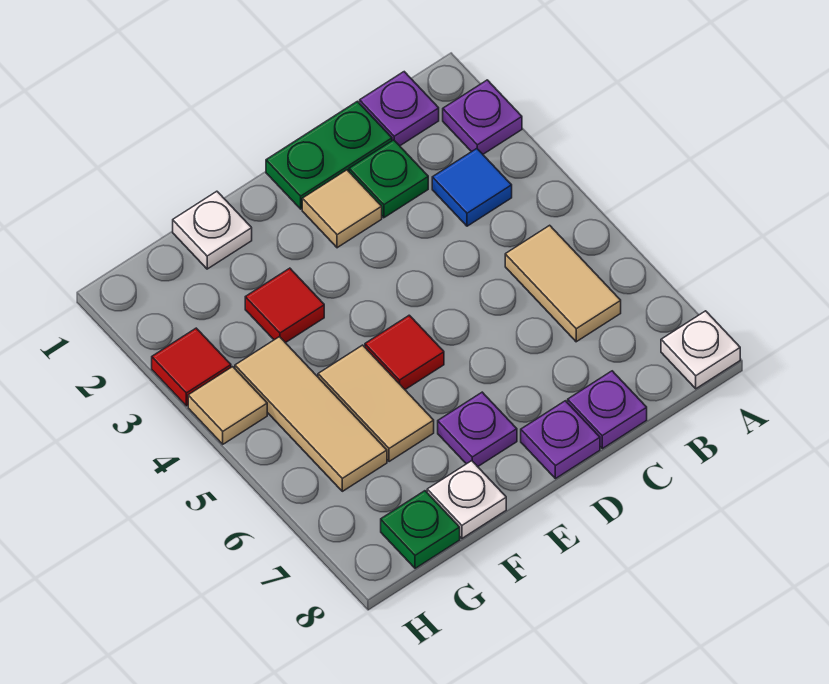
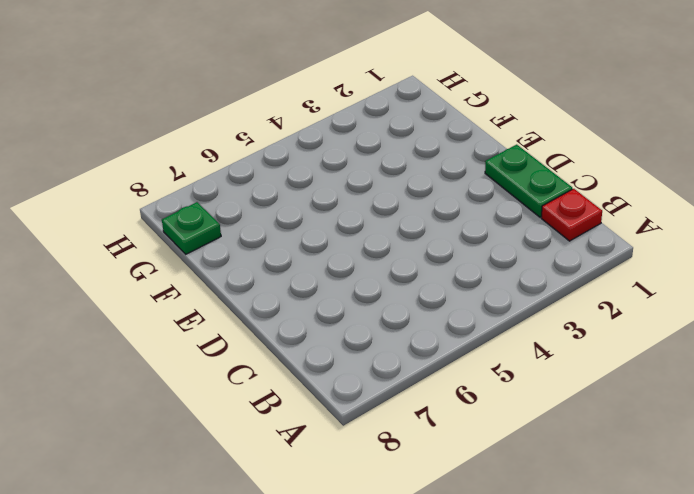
red 1x1 plate [541,189,602,241] -> purple 1x1 plate [360,72,439,146]
none -> purple 1x1 plate [443,80,522,154]
none -> white 1x1 plate [661,311,740,389]
none -> blue 1x1 tile [432,149,512,226]

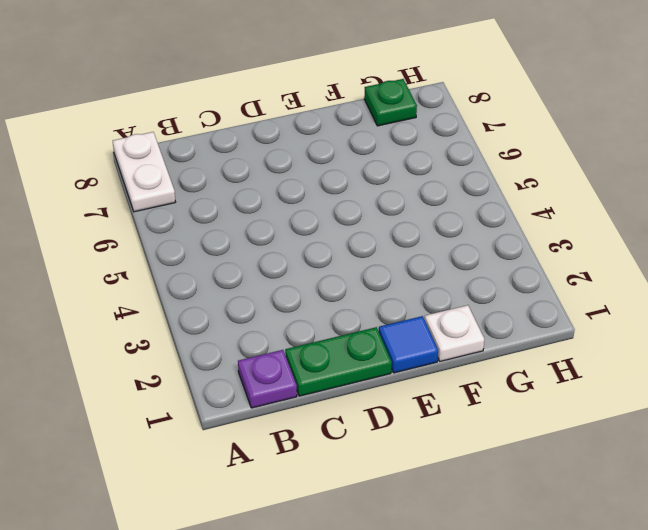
white 1x2 plate [113,132,175,212] -> white 1x1 plate [661,311,740,389]
blue 1x1 tile [379,316,438,373] -> blue 1x1 tile moved to [432,149,512,226]
none -> purple 1x1 plate [443,80,522,154]
none -> tan 1x2 tile [505,225,621,342]
none -> green 1x1 plate [349,140,428,218]

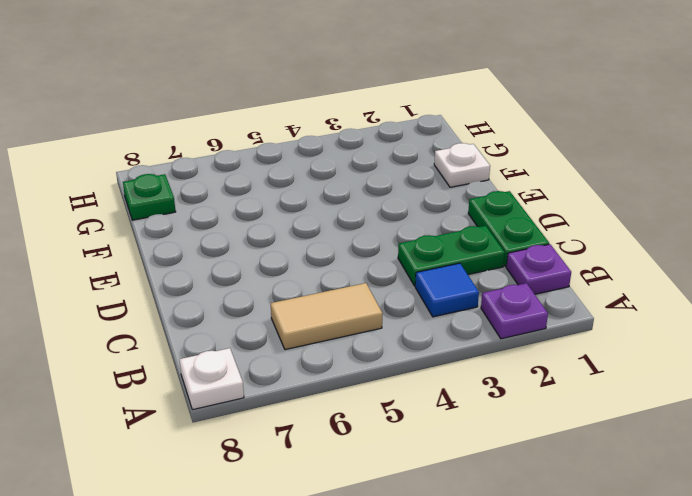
green 1x2 plate [398,226,505,286] -> green 1x1 plate [349,140,428,218]
none -> purple 1x1 plate [568,371,647,449]
none -> tan 1x1 tile [302,170,382,248]
none -> purple 1x1 plate [521,401,600,479]

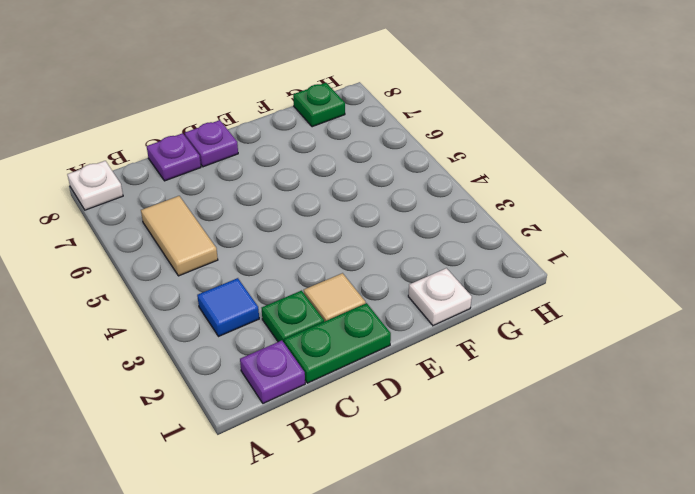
none -> purple 1x1 plate [443,80,522,154]
none -> red 1x1 tile [365,315,444,389]
none -> purple 1x1 plate [438,392,517,467]

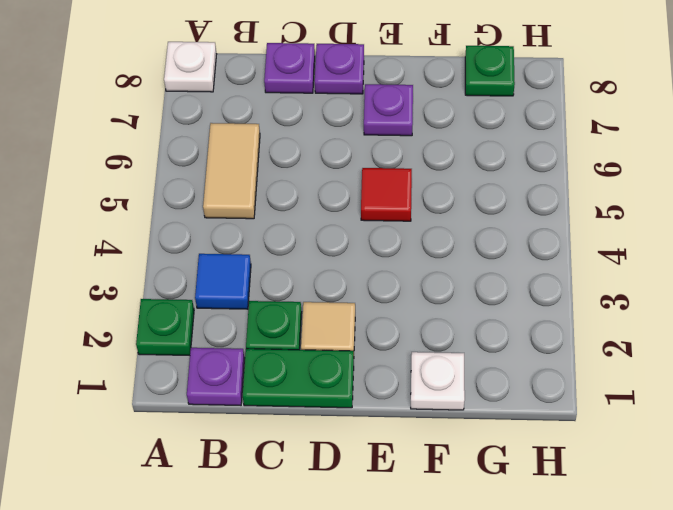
green 1x1 plate [136,299,194,355] -> purple 1x1 plate [443,80,522,154]
none -> red 1x1 tile [245,268,324,343]
none -> tan 1x2 tile [318,345,434,462]
none -> white 1x1 plate [427,461,506,538]

